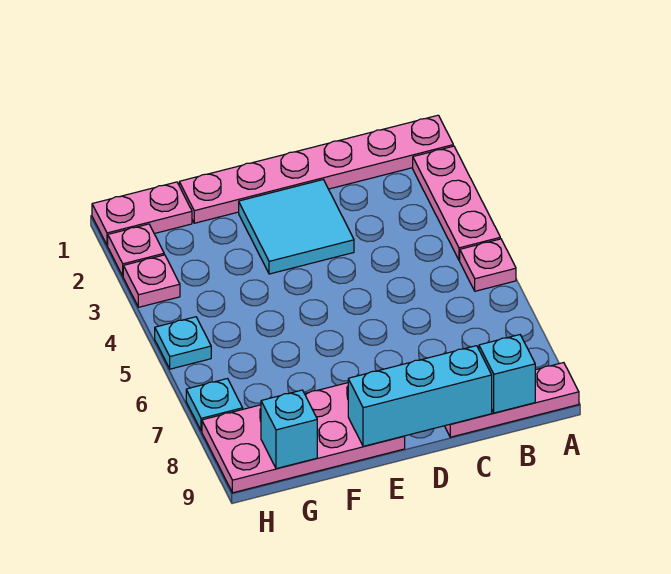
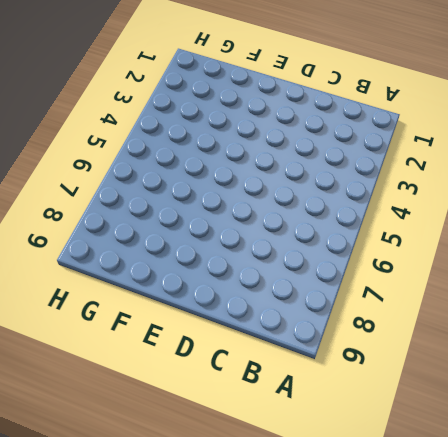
none -> pink 1x6 plate [179,115,453,223]
none -> pink 1x3 plate [413,146,500,260]
none -> pink 1x1 plate [460,239,516,291]

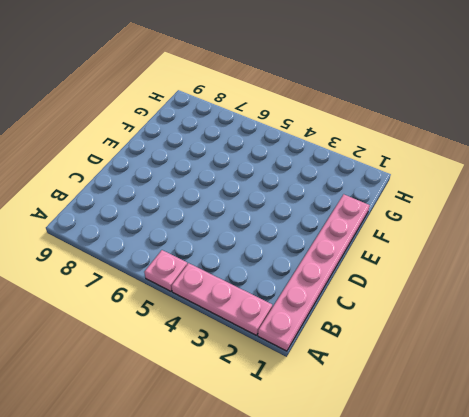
none -> pink 1x3 plate [445,363,579,437]
none -> cyan 2x2 tile [239,180,354,274]
none -> pink 2x4 plate [202,383,405,493]

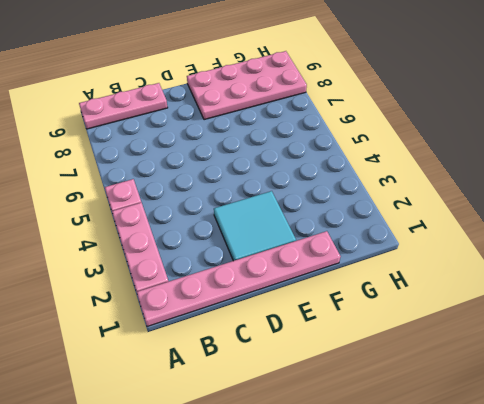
none -> pink 1x2 plate [92,182,192,246]
none -> pink 1x1 plate [108,224,164,276]
none -> pink 1x1 plate [123,255,180,307]

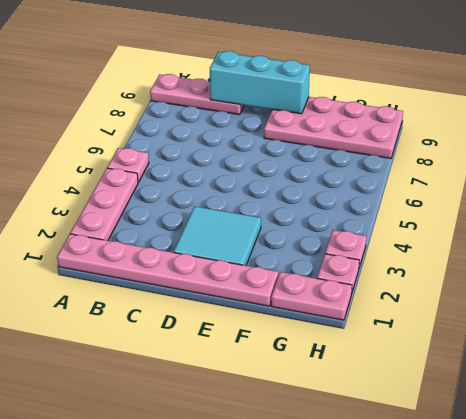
none -> cyan 1x1 plate [155,317,211,369]
none -> cyan 1x1 plate [186,379,243,431]
none -> cyan 1x1 brick [479,335,535,413]

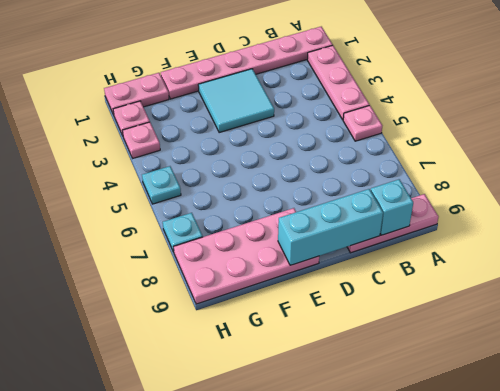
none -> cyan 1x1 brick [261,390,317,469]

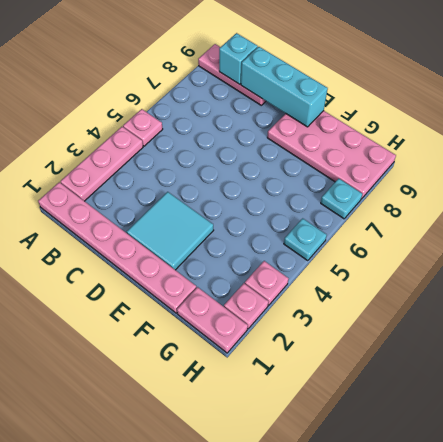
none -> cyan 1x1 brick [261,390,317,469]

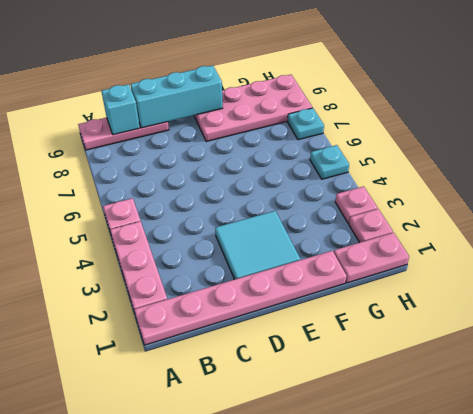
none -> cyan 1x1 brick [261,390,317,469]

